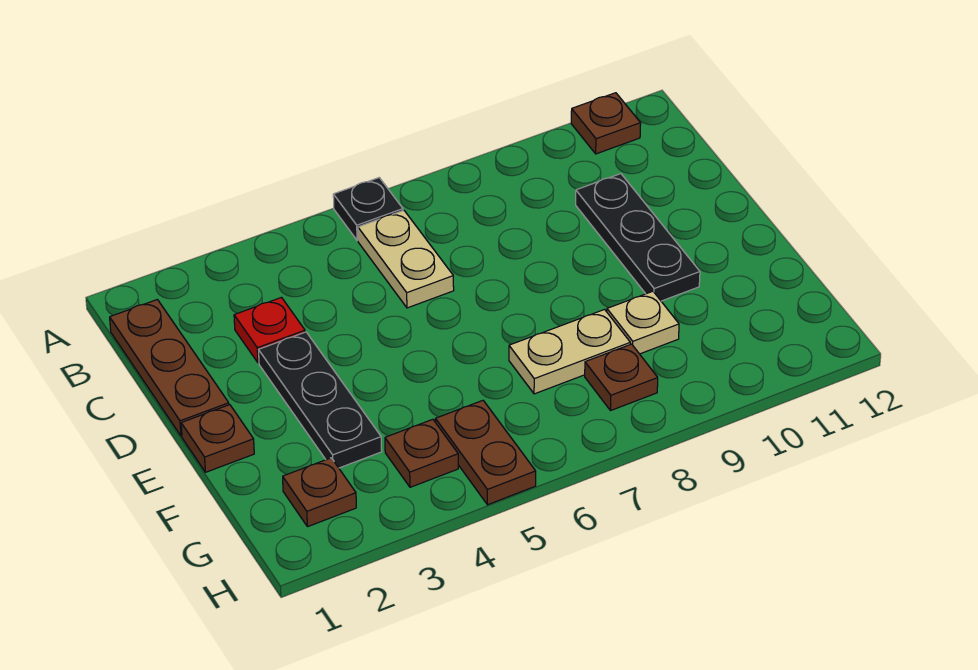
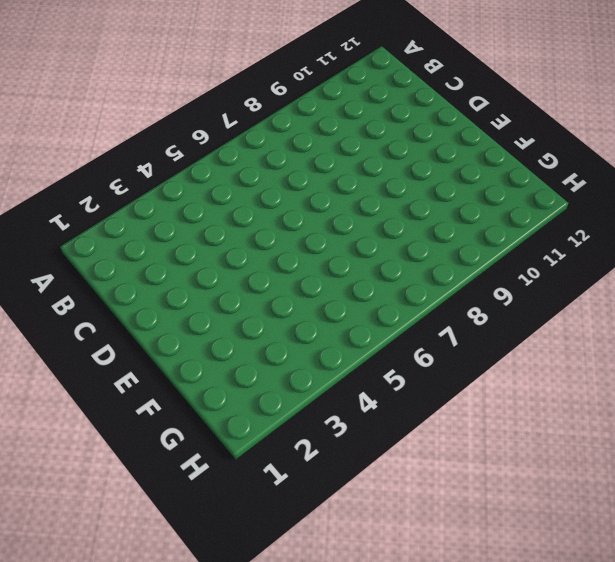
none -> black 1x1 plate [333,178,403,241]
none -> brown 1x1 plate [571,93,641,154]
none -> brown 1x3 plate [110,300,229,436]

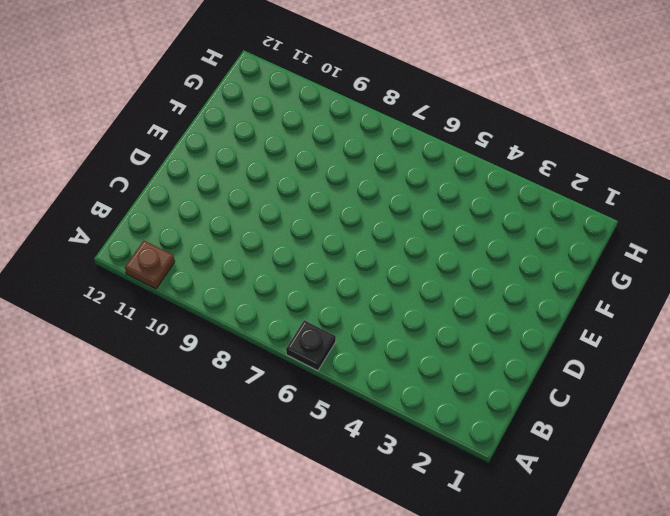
none -> brown 1x3 plate [110,300,229,436]
none -> tan 1x2 plate [358,210,454,308]
none -> red 1x1 plate [234,298,305,363]

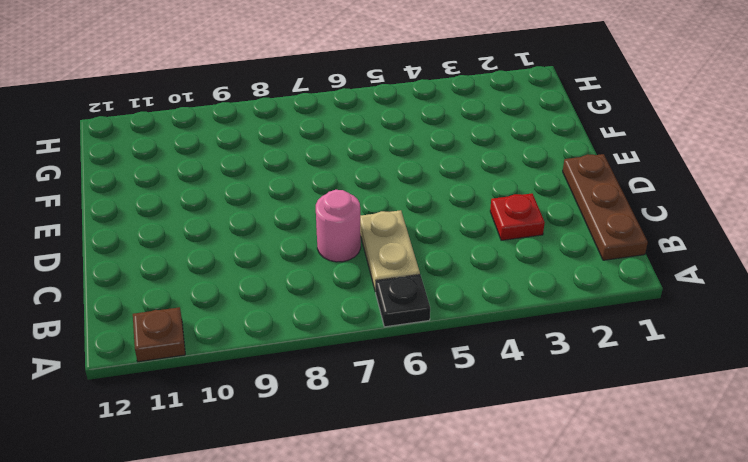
pink 1x1 round brick [316,190,361,262] -> none
none -> black 1x3 plate [576,174,700,301]
none -> black 1x3 plate [259,332,382,468]
none -> brown 1x1 plate [181,405,254,472]

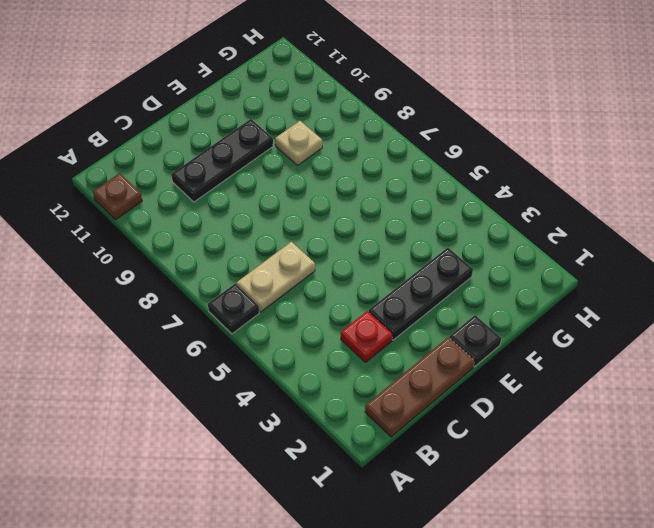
black 1x1 plate [449,315,501,367] -> brown 1x1 plate [181,405,254,472]
none -> tan 1x2 plate [509,310,630,394]
none -> brown 1x1 plate [283,458,356,527]
none -> brown 1x1 plate [385,419,458,487]

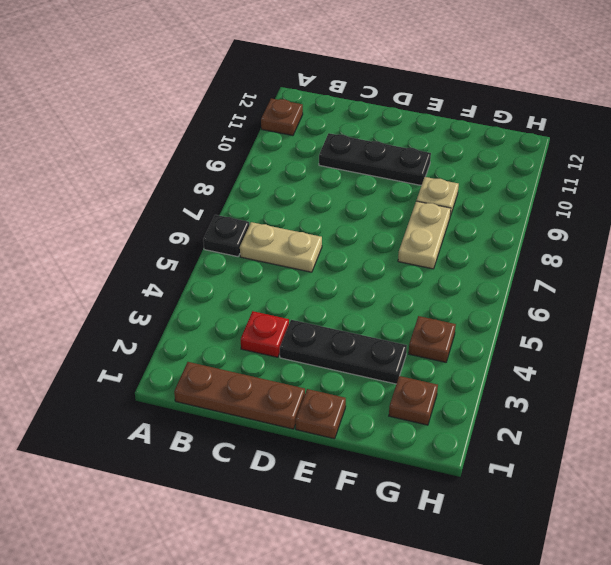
none -> brown 1x2 plate [435,401,536,505]
none -> brown 1x1 plate [585,344,658,411]

